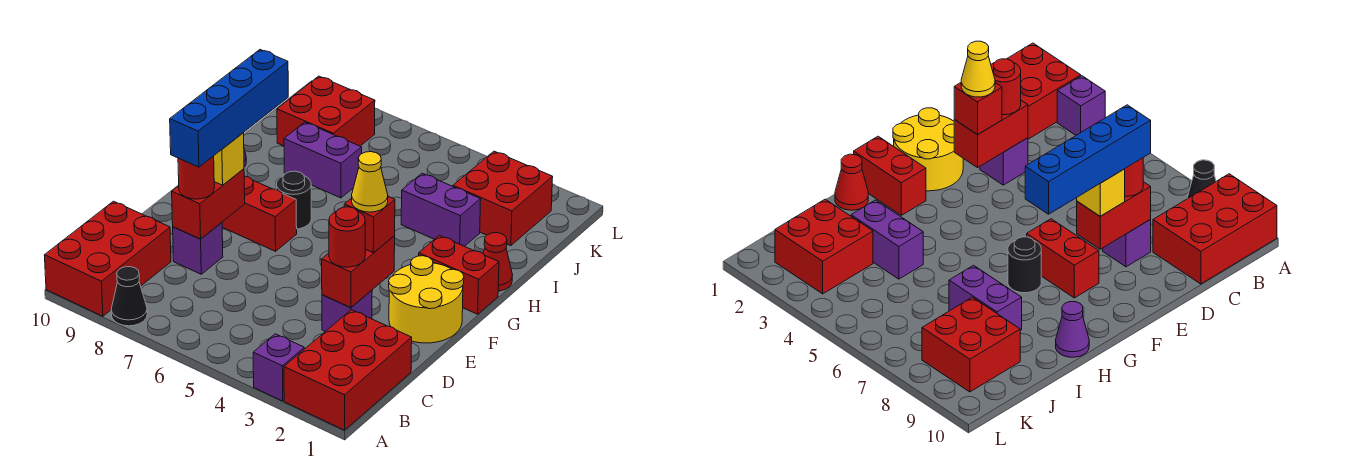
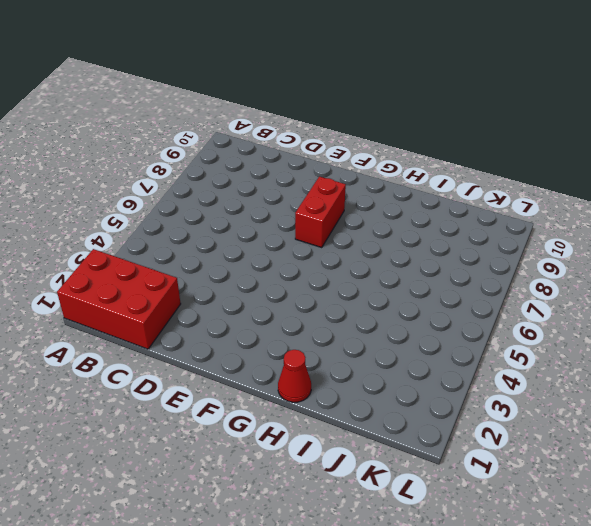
none -> purple 1x1 brick [253,334,304,401]
none -> black 1x1 cone [111,267,147,326]
none -> red 2x3 brick [45,201,171,316]

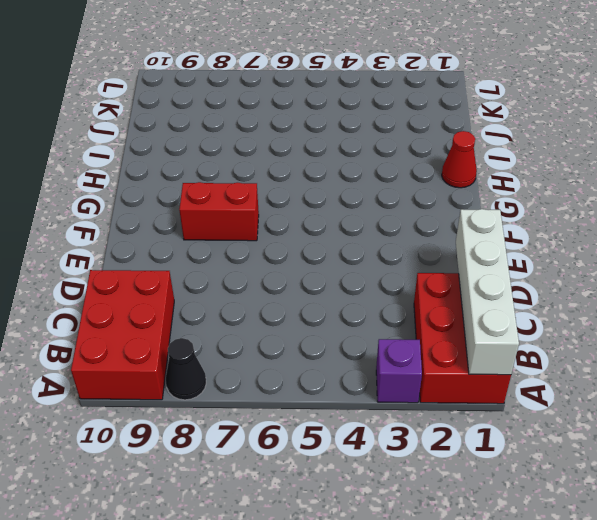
white 1x4 brick [456,209,519,375] -> none
none -> purple 1x1 brick [322,290,372,331]
none -> purple 1x1 brick [173,223,223,274]
none -> yellow 2x2 round brick [389,256,464,343]

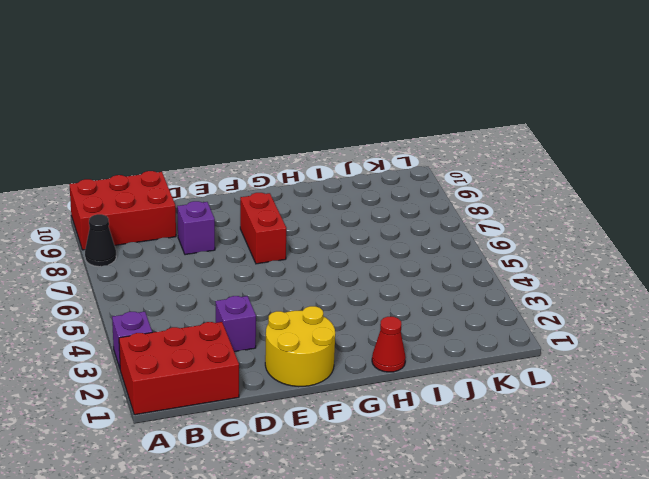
none -> red 1x2 brick [419,235,499,314]
none -> black 1x1 round brick [276,171,311,229]
none -> purple 1x1 cone [1056,302,1089,357]

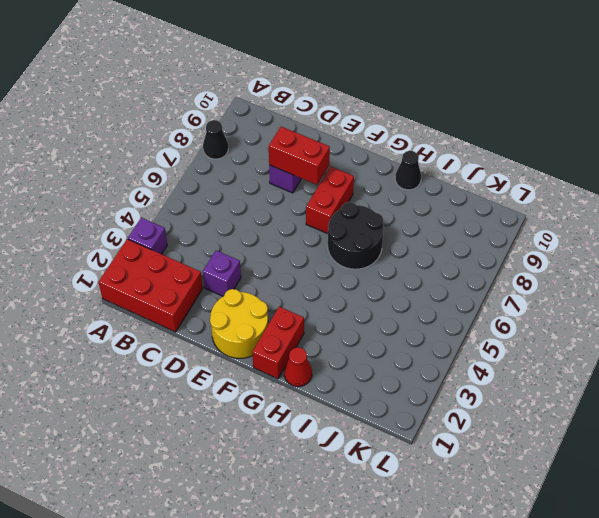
black 2x2 round brick [328,202,384,269] -> black 1x1 round brick [276,171,311,229]
black 1x1 cone [395,151,421,190] -> purple 1x1 cone [1056,302,1089,357]
none -> red 2x3 brick [45,201,171,316]
none -> purple 1x2 brick [401,173,481,246]
none -> purple 1x2 brick [284,122,362,198]

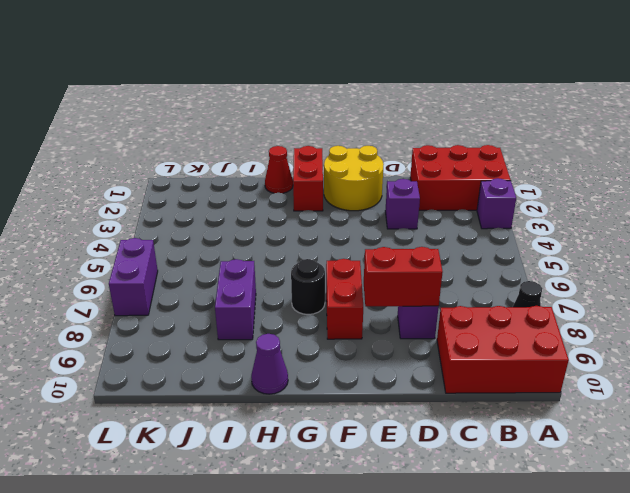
purple 1x2 brick [109,238,158,316] -> purple 1x2 brick moved to [401,173,481,246]
none -> red 2x2 brick [453,151,553,246]
none -> red 2x2 brick [277,76,375,146]
none -> red 1x2 brick [322,236,395,308]

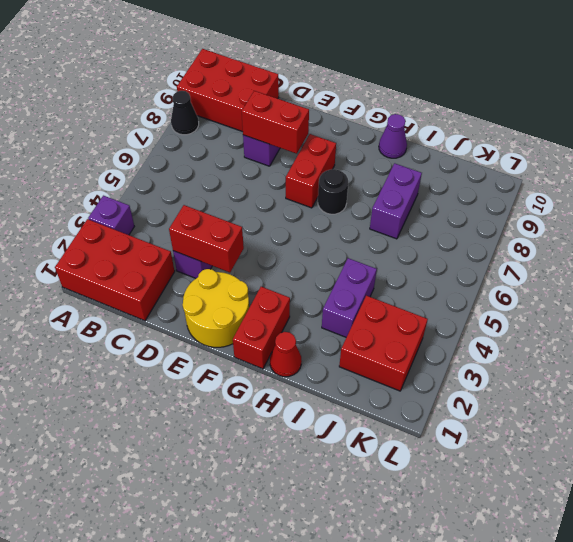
none -> red 2x2 brick [277,76,375,146]
none -> red 1x1 round brick [329,207,365,267]
none -> red 1x1 round brick [178,156,214,199]

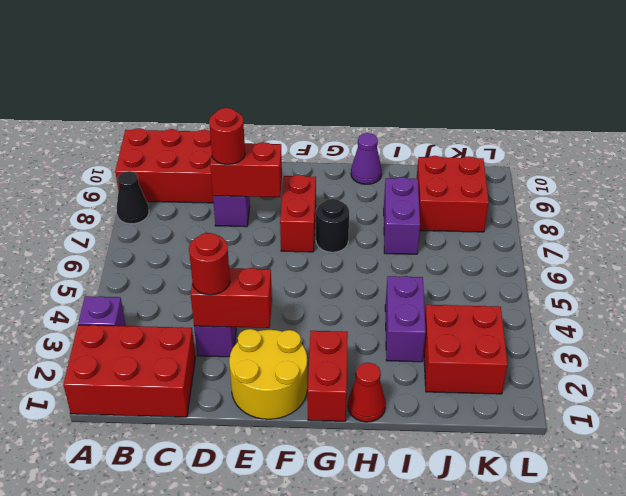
none -> red 1x1 brick [344,196,395,253]
none -> yellow 1x1 brick [214,133,244,185]
none -> blue 1x4 brick [170,50,288,167]

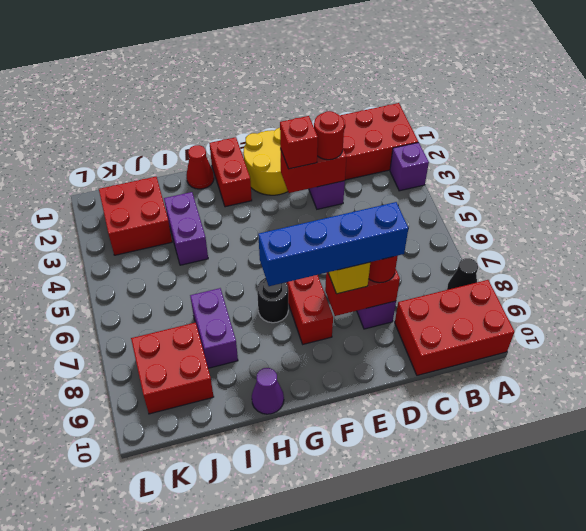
none -> yellow 1x1 cone [352,152,388,212]

